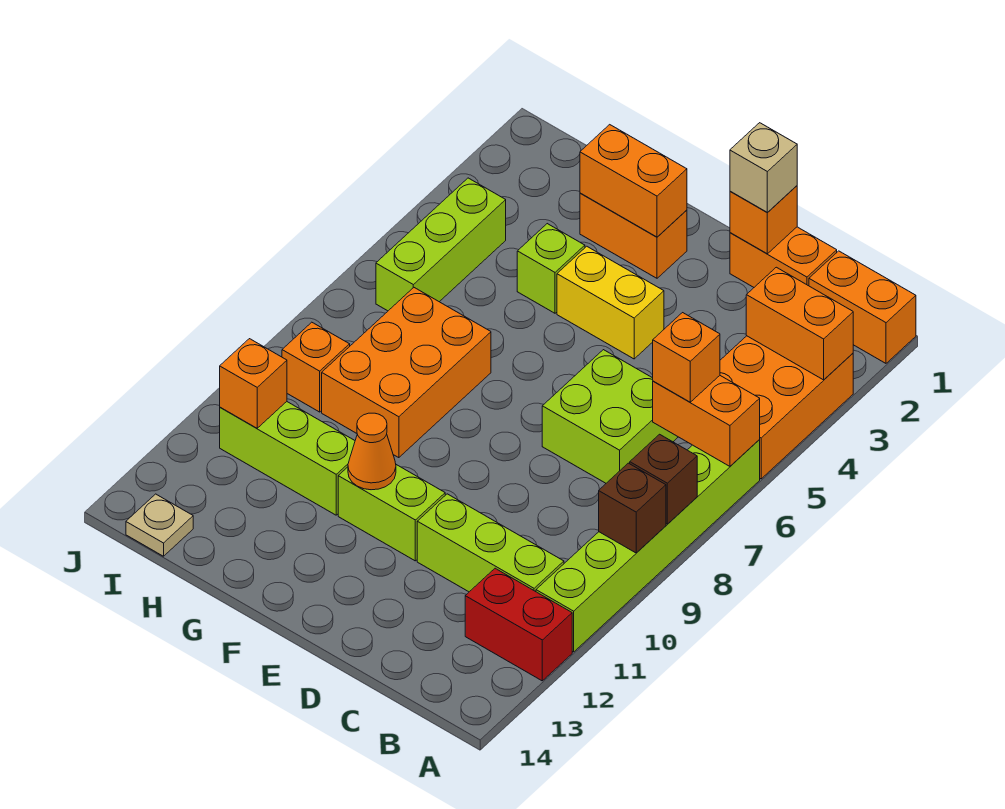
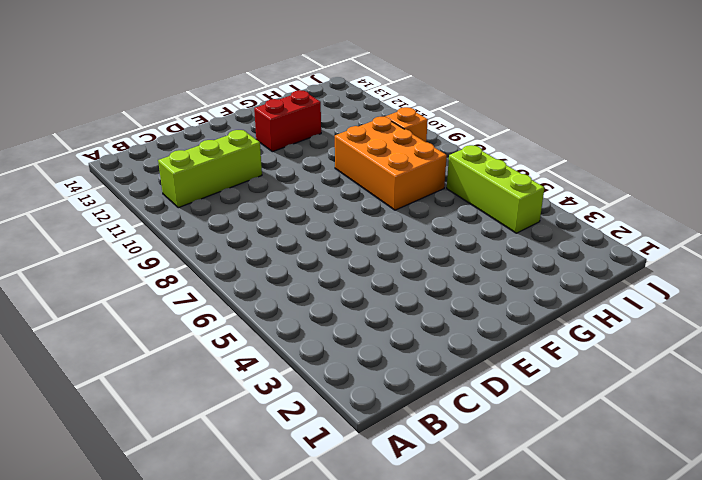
red 1x2 brick [254,90,321,152] -> red 1x2 brick moved to [465,568,572,681]
none -> orange 1x2 brick [809,251,916,363]
none -> orange 2x3 brick [720,336,853,479]
none -> lime 1x6 brick [536,440,760,652]

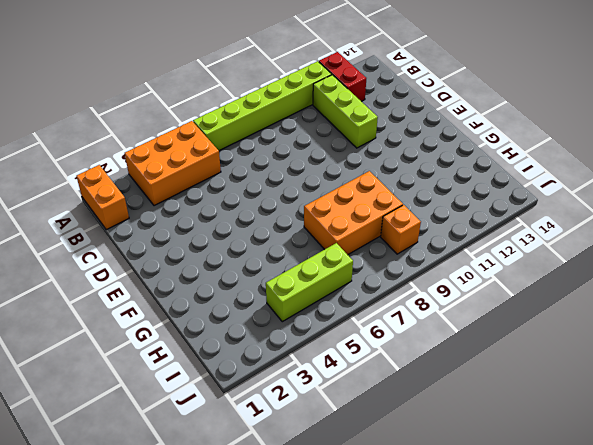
none -> orange 1x2 brick [730,227,837,287]
none -> lime 2x2 brick [542,350,678,483]
none -> yellow 1x2 brick [557,246,664,359]

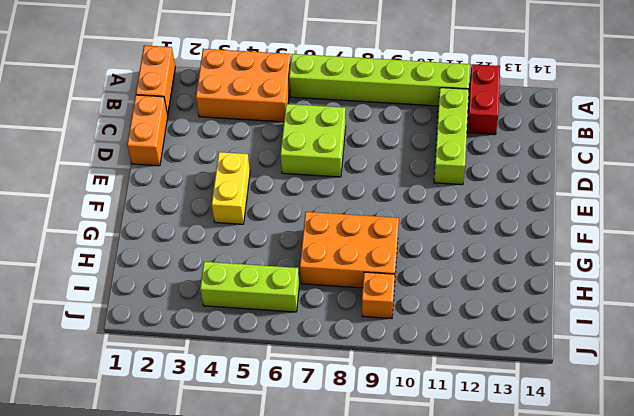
none -> lime 1x2 brick [338,465,445,561]
none -> orange 1x2 brick [580,193,687,278]
none -> lime 1x1 brick [517,224,585,313]

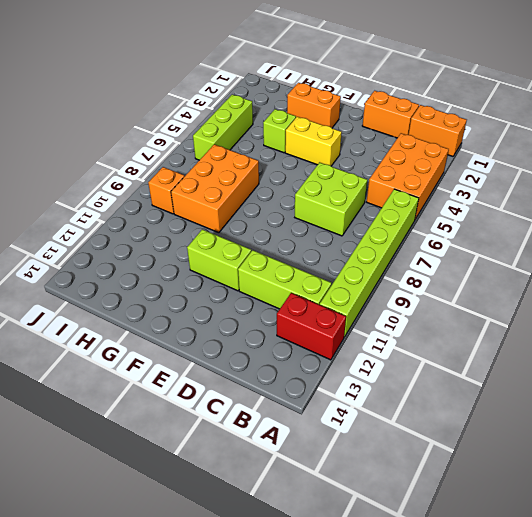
none -> lime 1x3 brick [220,402,355,515]
none -> tan 1x1 plate [126,494,193,556]
none -> orange 1x2 brick [746,267,853,380]

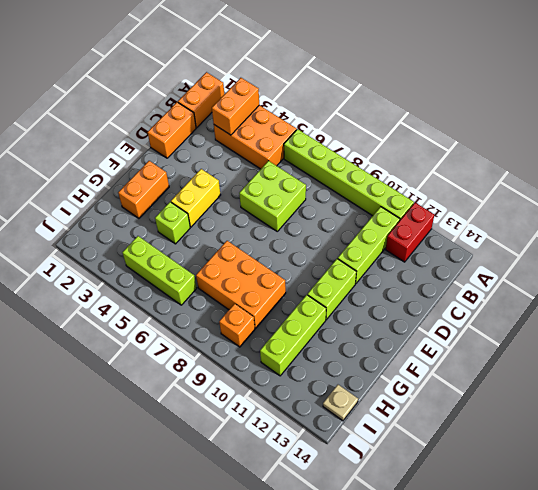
none -> orange 1x2 brick [653,376,760,466]
none -> brown 1x1 brick [630,434,697,524]
none -> brown 1x1 brick [599,463,666,553]

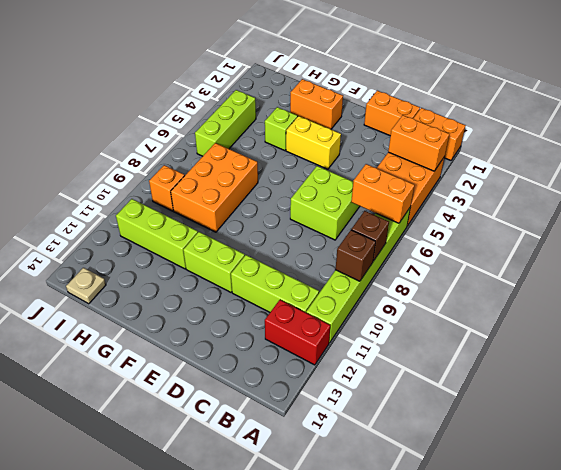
none -> orange 1x1 brick [730,186,797,254]
none -> orange 1x2 brick [580,125,687,237]
none -> orange 1x1 cone [348,413,396,490]

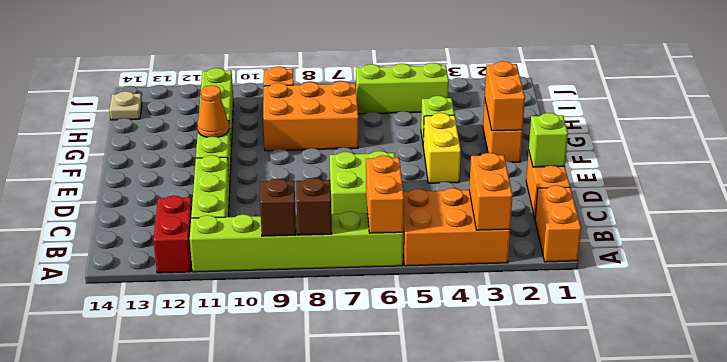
lime 1x1 brick [529,113,568,167] -> orange 1x1 brick [730,186,797,254]
none -> orange 1x1 brick [220,339,287,428]
none -> orange 1x1 brick [653,313,720,402]
none -> tan 1x1 brick [730,123,797,212]

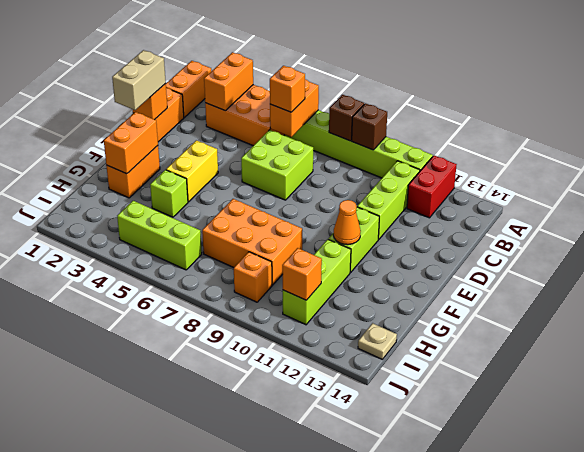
tan 1x2 brick [112,50,166,110] -> tan 1x1 brick [730,123,797,212]

